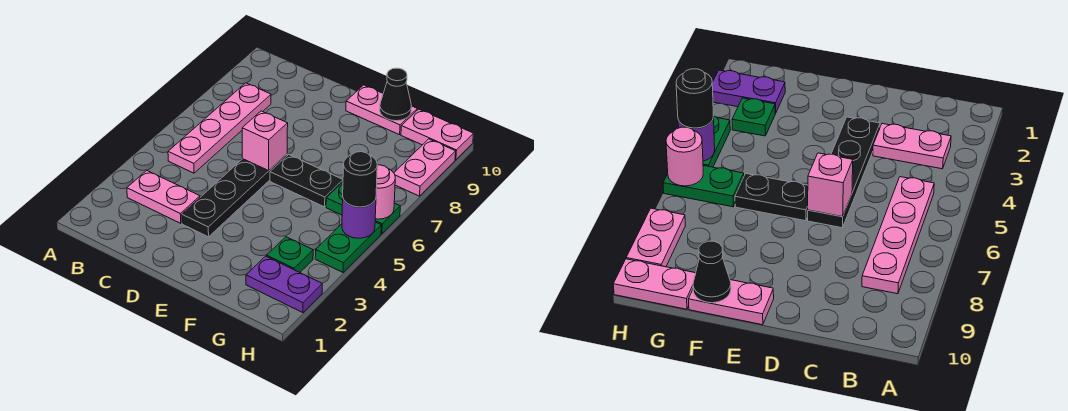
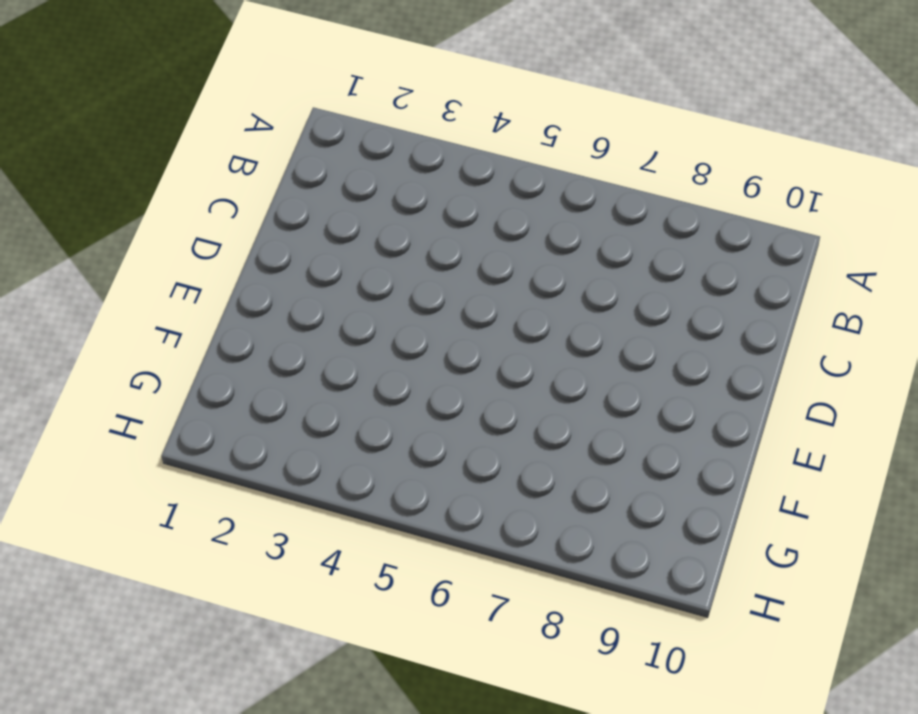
none -> pink 1x2 plate [127,170,200,223]
none -> pink 1x4 plate [168,83,271,173]
none -> black 1x4 plate [182,154,287,237]

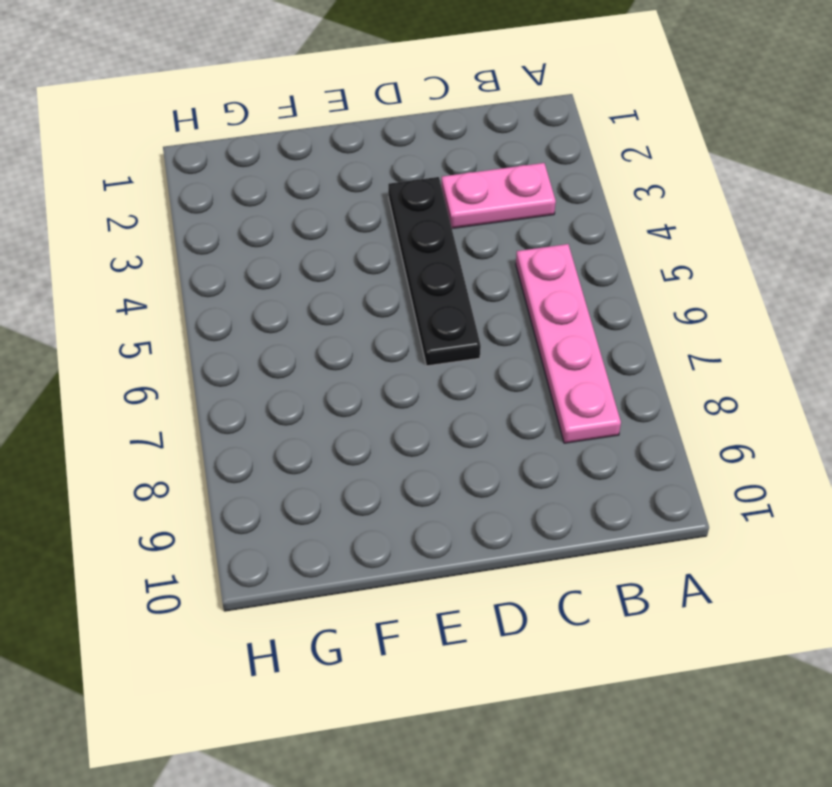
none -> black 1x2 plate [270,155,343,207]
none -> pink 1x2 plate [346,85,417,135]
none -> purple 1x2 plate [246,256,322,313]

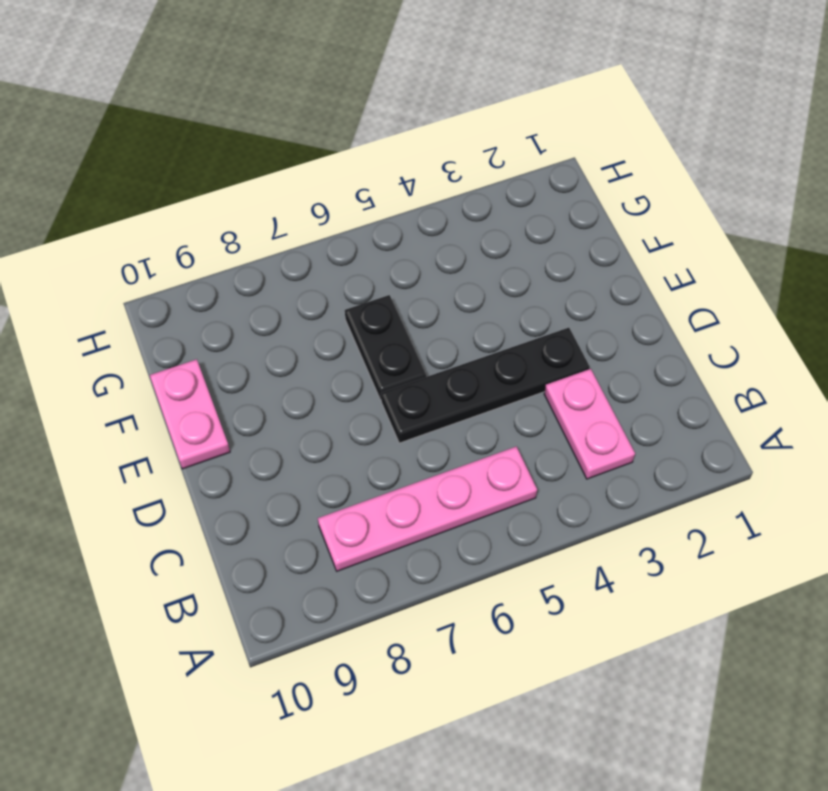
none -> purple 1x2 plate [246,256,322,313]
none -> green 1x1 plate [267,237,313,272]
none -> green 1x2 plate [326,182,400,234]

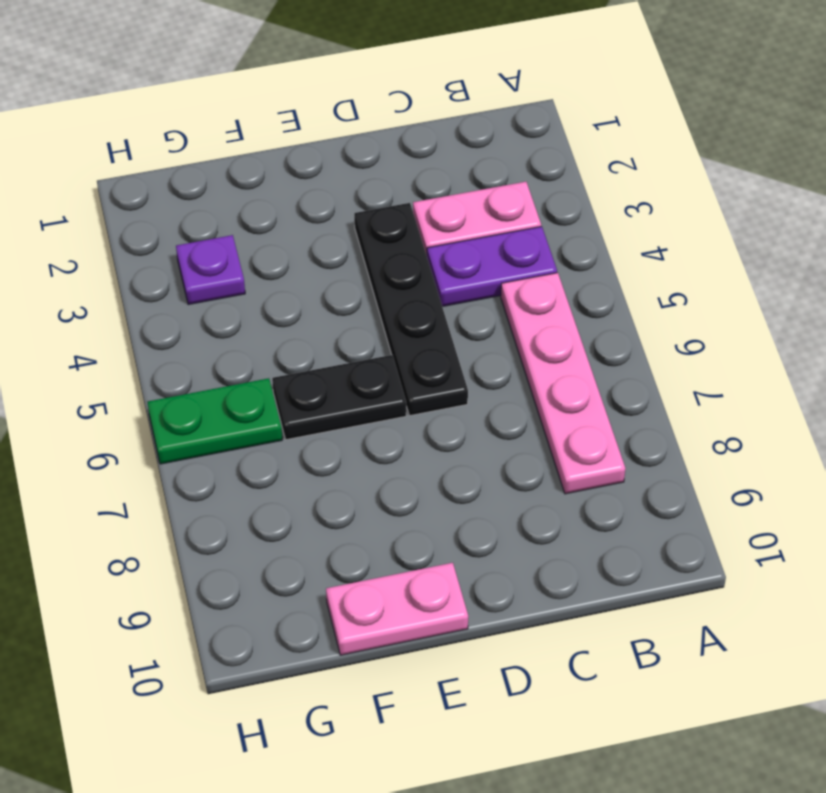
purple 1x2 plate [427,227,557,307] -> purple 1x2 plate moved to [246,256,322,313]
purple 1x1 plate [176,235,245,305] -> green 1x1 plate [267,237,313,272]
none -> pink 1x2 plate [401,109,473,160]
none -> green 1x2 plate [315,222,381,272]
none -> pink 1x2 plate [394,139,456,196]

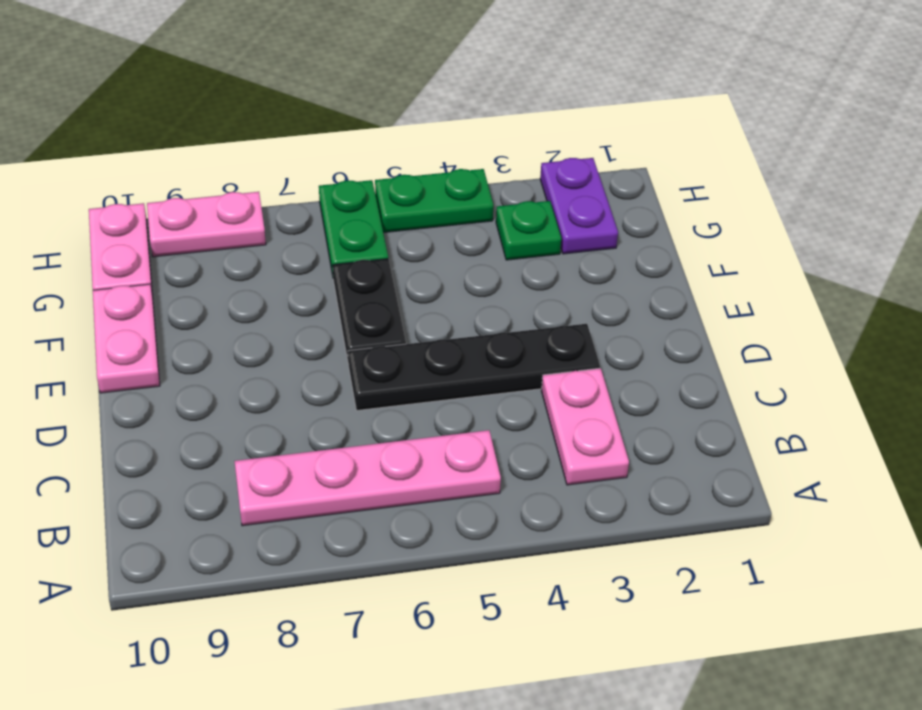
none -> pink 1x1 brick [242,111,288,171]
none -> black 1x1 cone [380,68,411,121]
none -> purple 1x1 round brick [342,199,376,238]

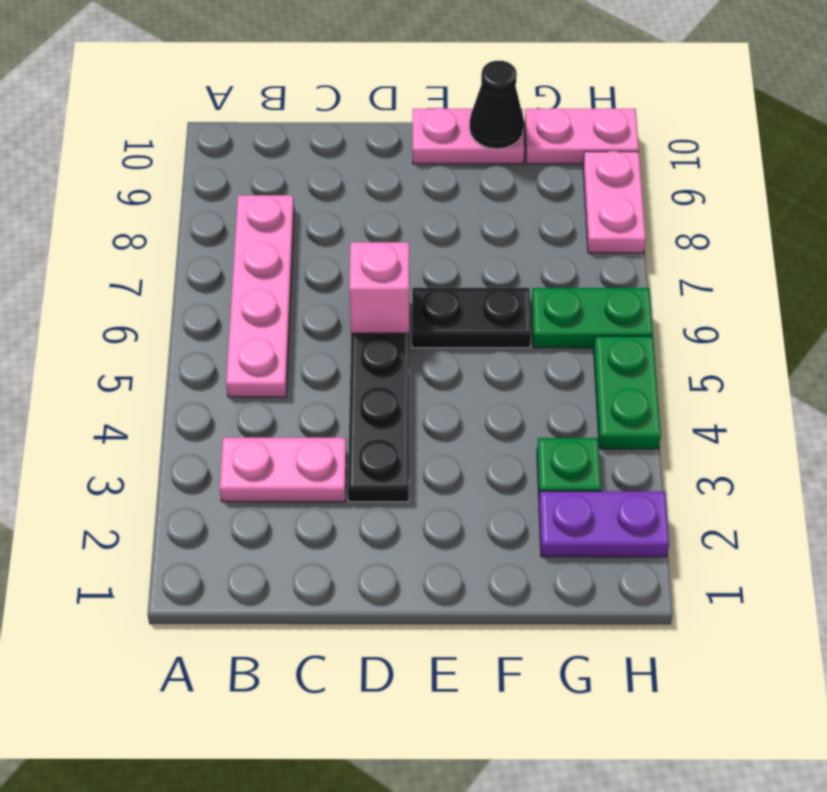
none -> purple 1x1 round brick [342,199,376,238]
none -> pink 1x1 round brick [375,165,395,219]
none -> black 1x1 round brick [343,152,377,207]

